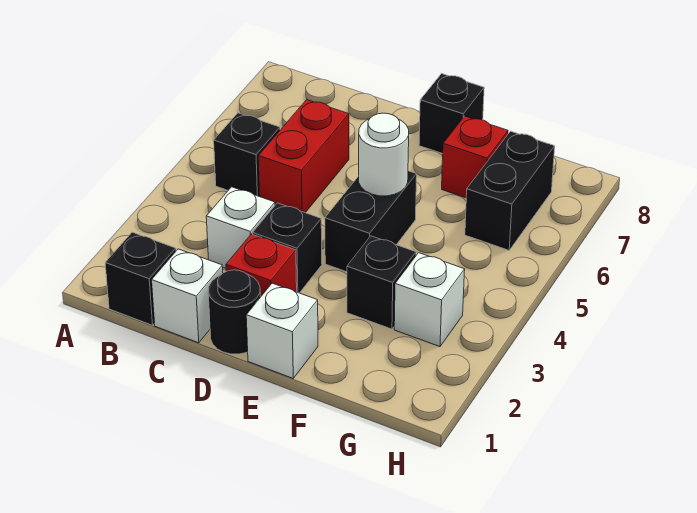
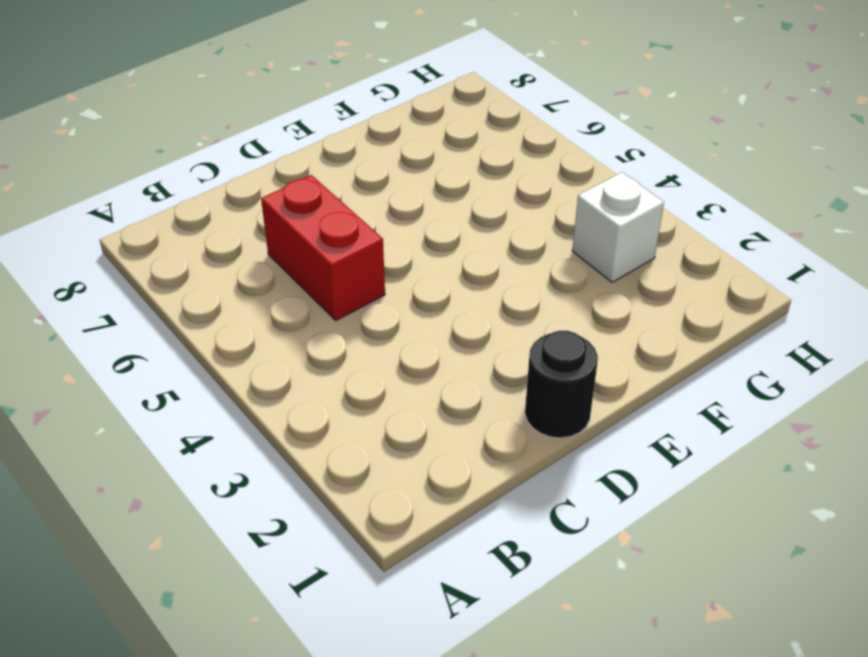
none -> black 1x1 brick [105,232,176,325]
none -> black 1x1 brick [214,113,280,197]
none -> white 1x1 brick [152,249,223,343]

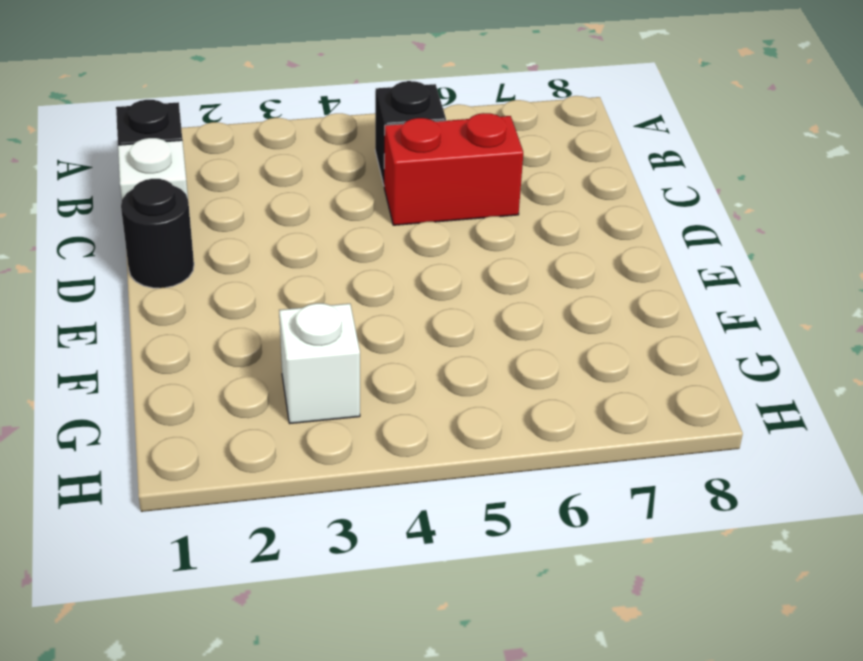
none -> white 1x1 brick [206,187,275,269]
none -> red 1x1 brick [226,234,297,297]
none -> black 1x1 brick [253,203,322,293]

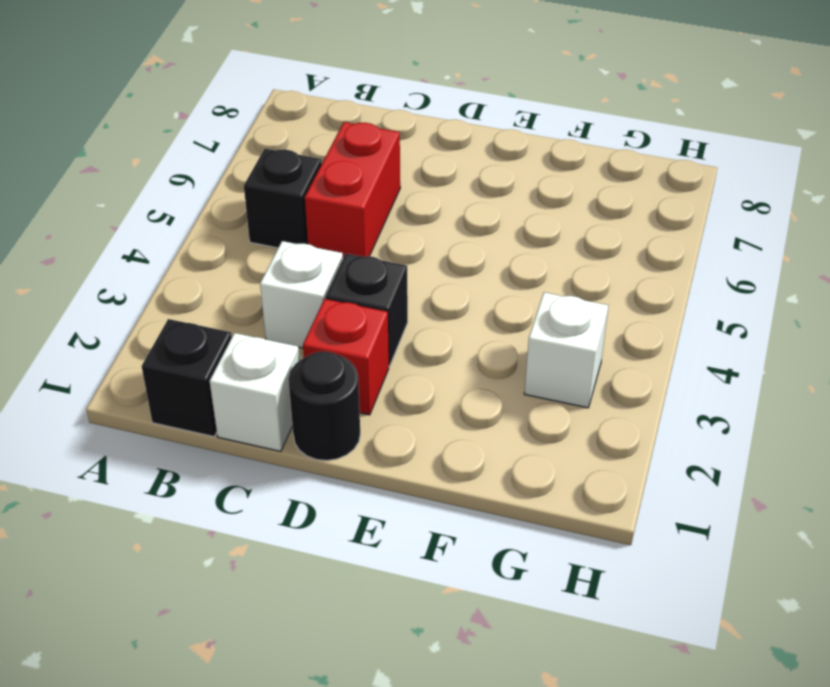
none -> white 1x1 brick [246,283,318,378]
none -> black 1x2 brick [325,171,417,272]
none -> black 1x1 brick [419,74,484,154]

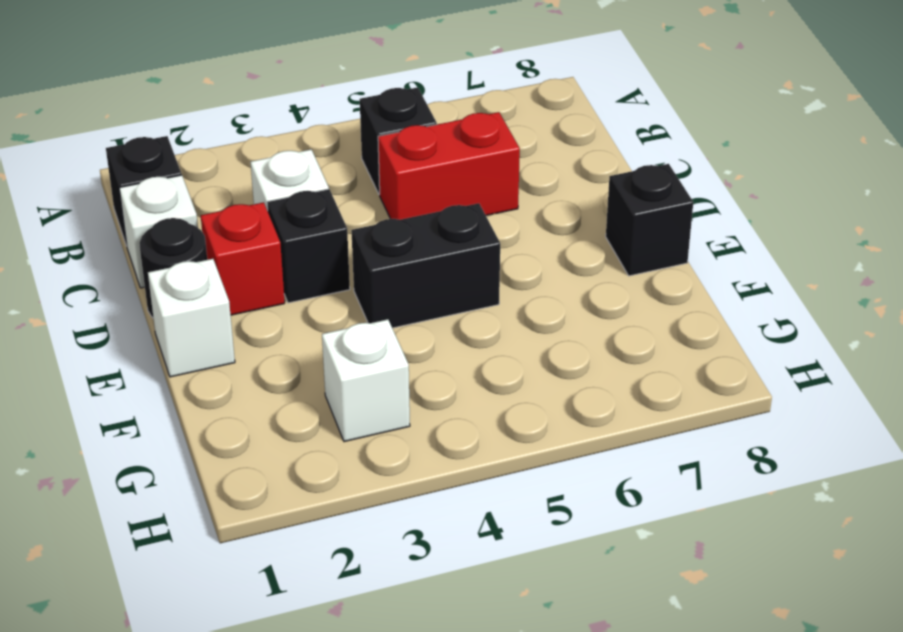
none -> black 1x1 brick [347,236,416,329]
none -> red 1x1 brick [442,116,508,198]
none -> black 1x2 brick [465,131,555,250]

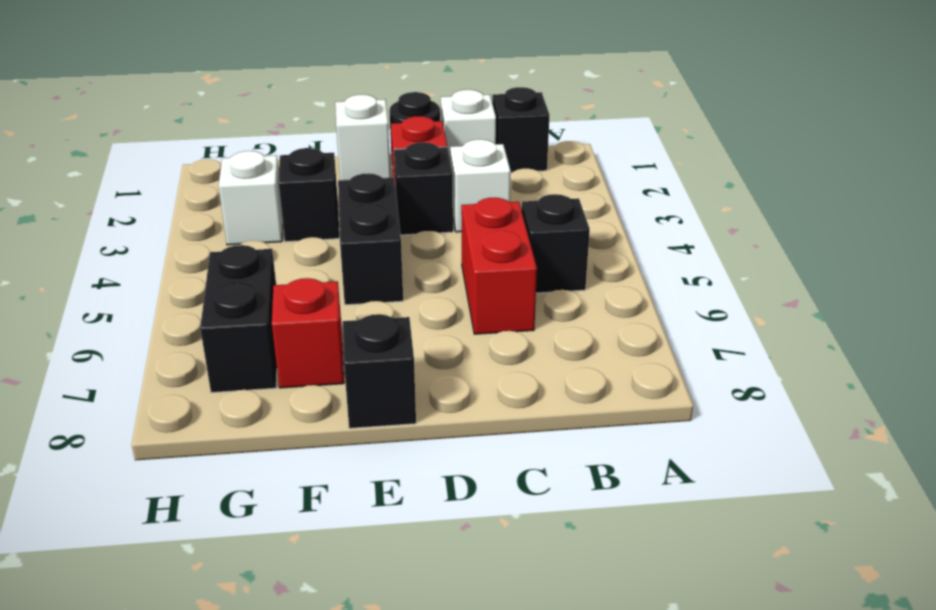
none -> white 1x1 round brick [359,113,409,196]

